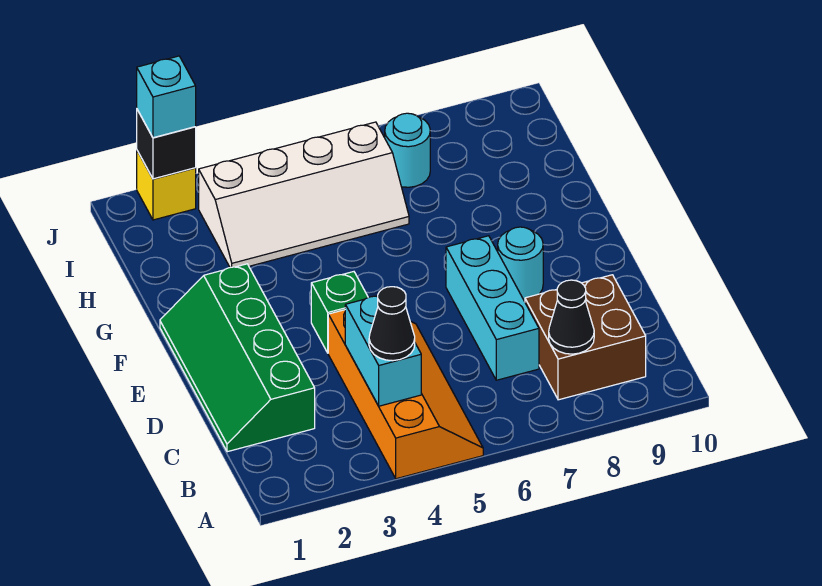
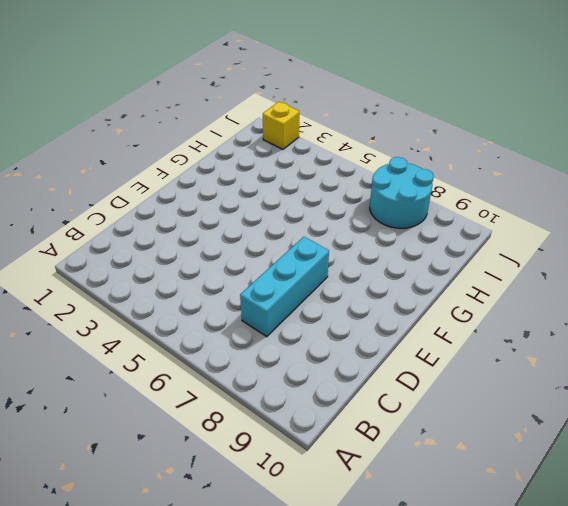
cyan 2x2 round brick [370,157,434,228] -> cyan 1x1 round brick [385,113,430,187]
none -> orange 2x4 slope [328,310,483,479]
none -> brown 2x2 brick [525,275,646,400]
none -> green 2x4 slope [160,264,315,452]

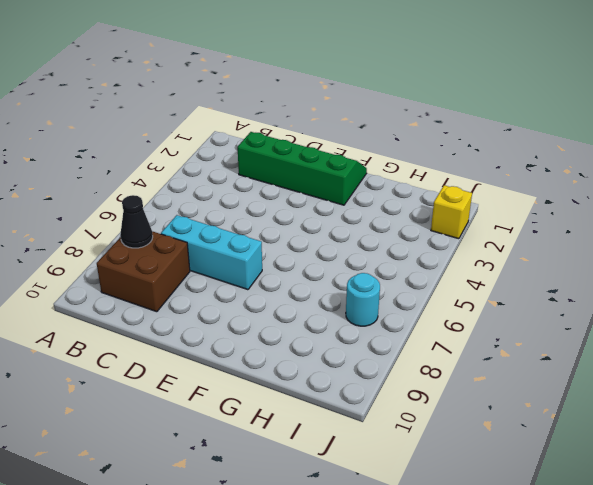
none -> orange 2x4 slope [328,310,483,479]
none -> green 1x1 brick [311,272,368,353]
none -> cyan 1x1 round brick [498,227,543,301]

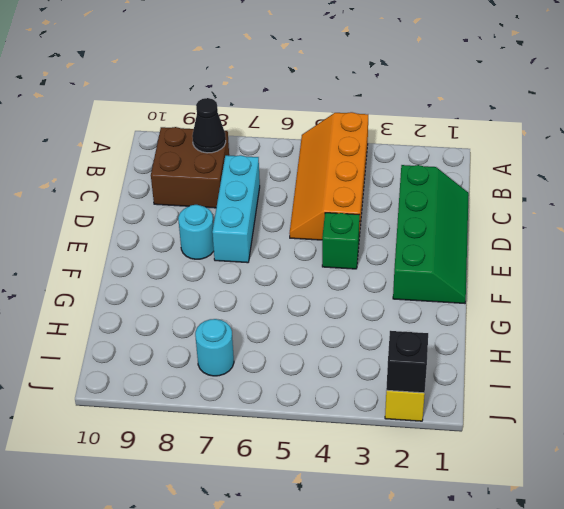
none -> white 2x4 slope [199,122,409,267]
none -> cyan 1x2 brick [345,296,421,406]
none -> black 1x1 cone [369,287,415,361]

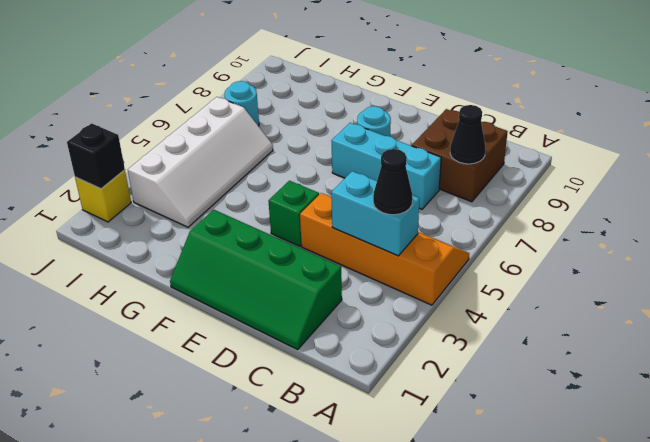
none -> cyan 1x1 brick [137,56,196,138]

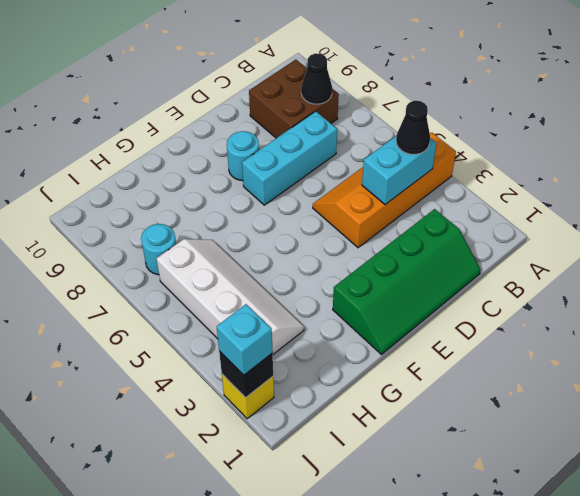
none -> green 1x1 brick [311,272,368,353]

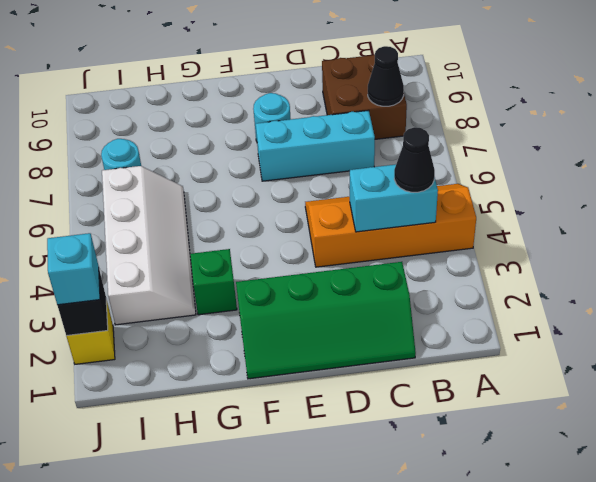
green 1x1 brick [190,249,237,315] -> green 1x1 brick moved to [311,272,368,353]

